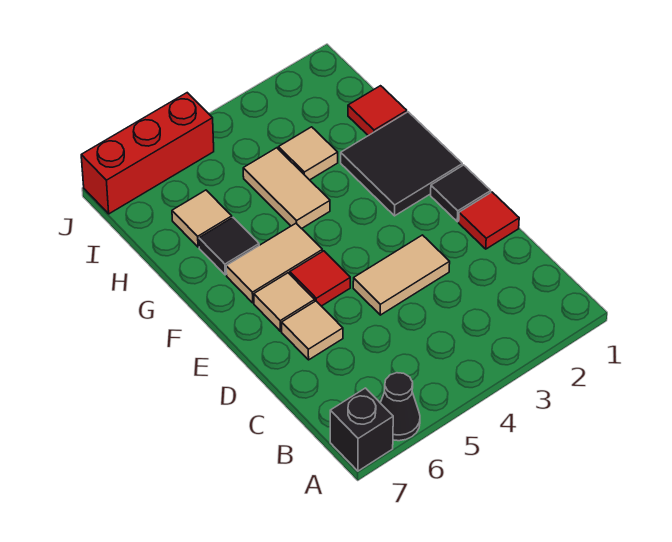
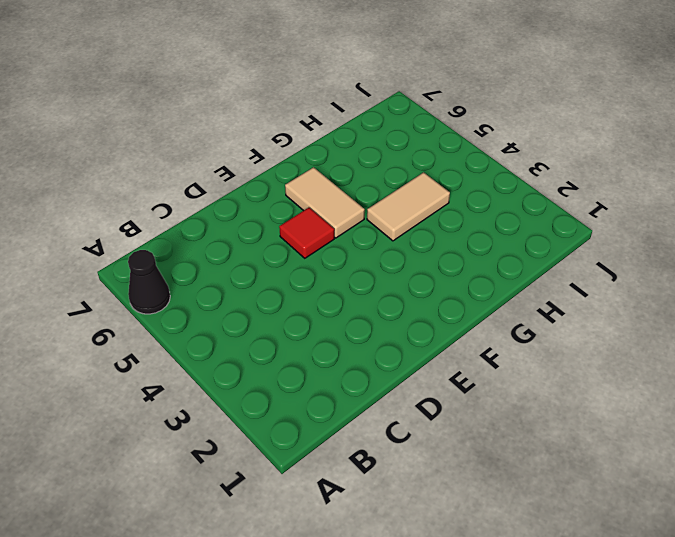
none -> black 1x1 brick [330,388,393,471]
none -> red 1x1 tile [459,192,519,249]
none -> tan 1x2 tile [353,235,450,315]

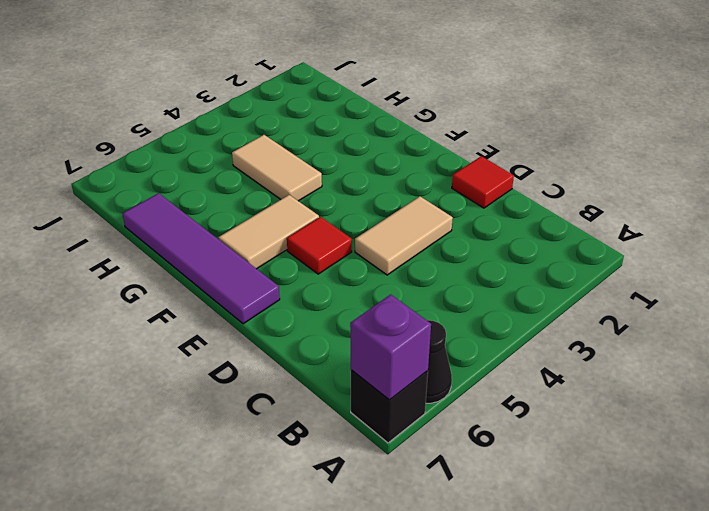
purple 1x1 brick [350,295,431,400] -> none
purple 1x4 tile [122,193,280,324] -> none
none -> tan 1x1 tile [282,301,343,360]
none -> black 1x1 tile [431,165,491,222]
none -> tan 1x1 tile [254,273,315,331]

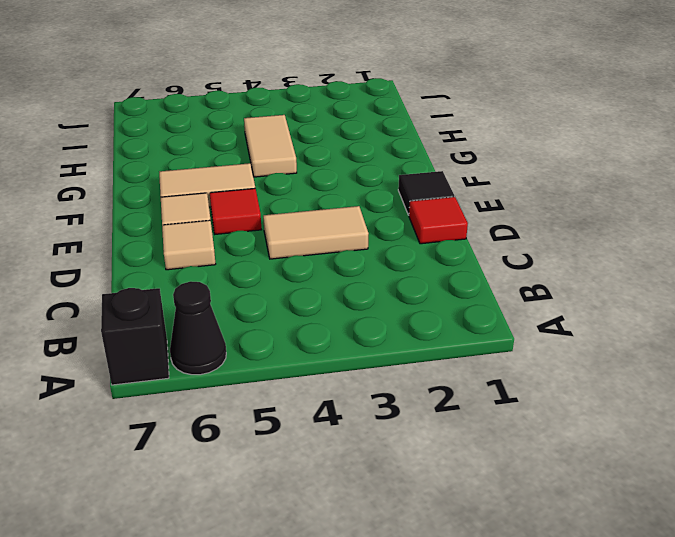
none -> black 2x2 tile [341,112,462,216]
none -> black 1x1 tile [199,218,259,275]
none -> red 1x1 tile [348,86,407,136]

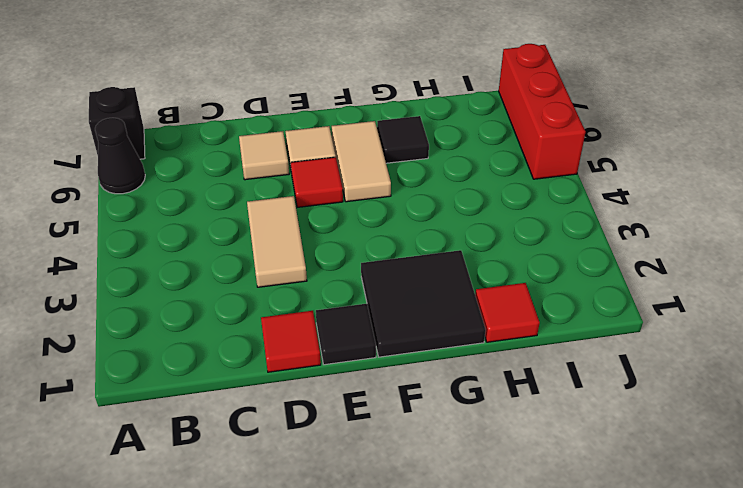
none -> tan 1x2 tile [243,148,330,229]
none -> tan 1x1 tile [278,127,338,180]
none -> tan 1x1 tile [172,190,232,247]

